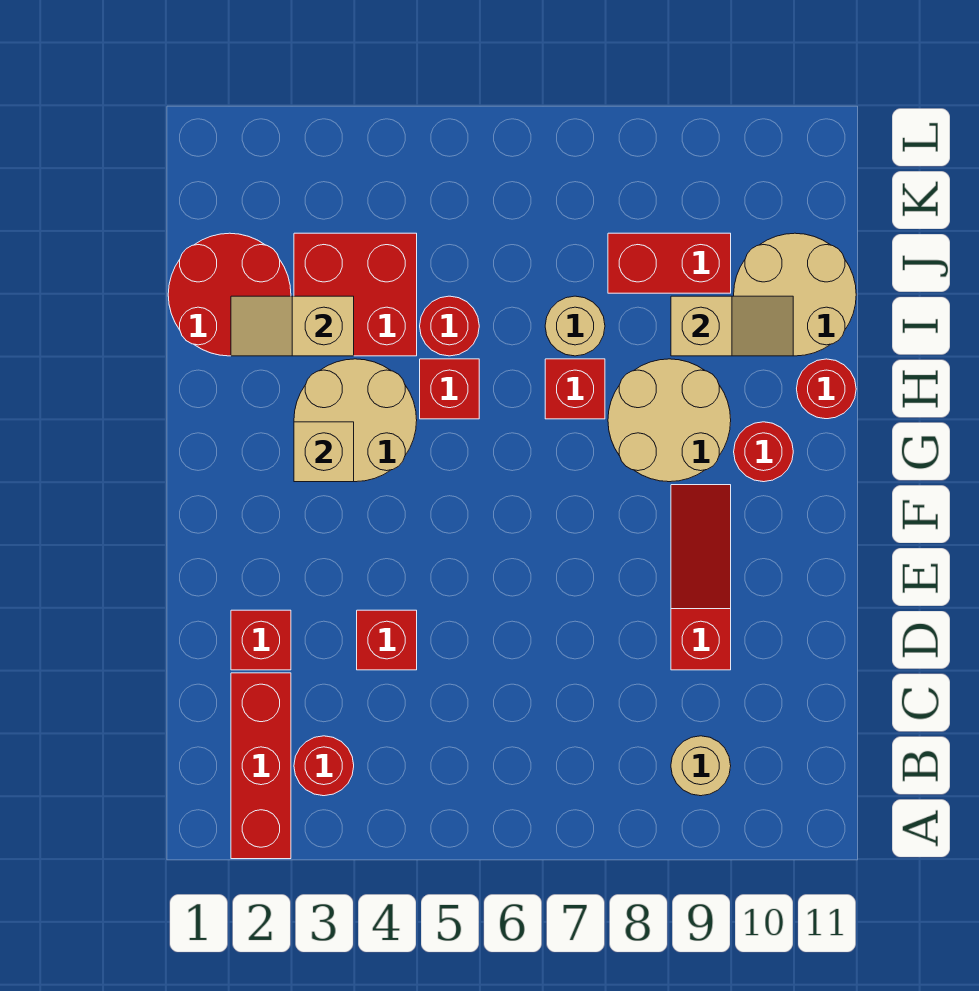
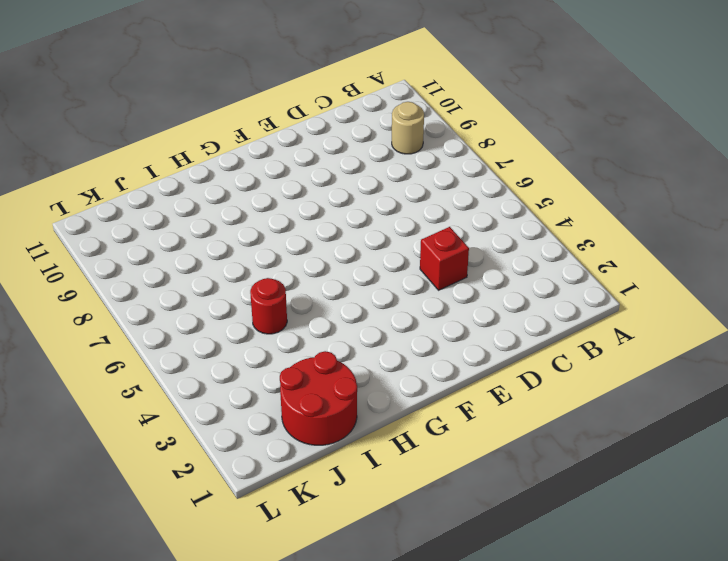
none -> red 1x3 brick [231,673,291,859]
none -> red 1x1 round brick [294,736,354,796]
none -> red 1x1 brick [231,610,291,670]

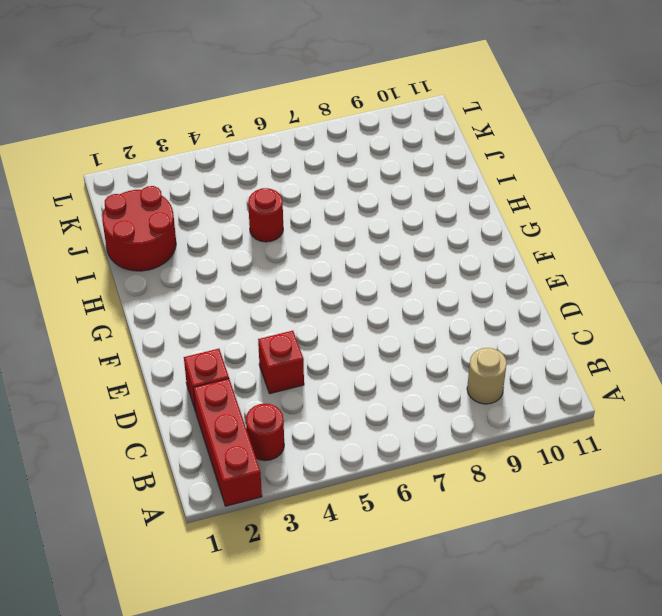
none -> red 1x3 slope [671,485,731,670]
none -> tan 2x2 round brick [294,359,417,482]
none -> tan 2x2 round brick [608,359,731,482]

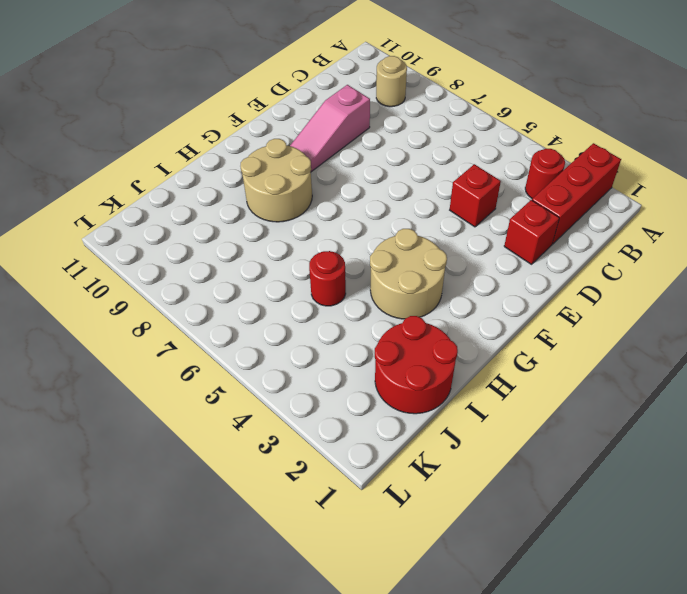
pink 1x3 slope [290,85,370,172] -> red 1x3 slope [671,485,731,670]
none -> red 1x1 round brick [734,422,793,482]
none -> red 1x1 brick [420,359,479,419]
none -> red 1x1 brick [545,359,605,419]

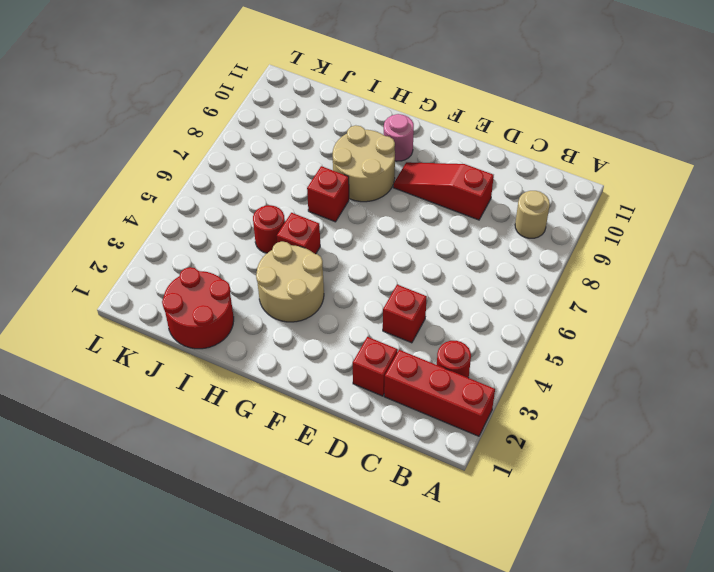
pink 1x1 round brick [384,114,414,161] -> red 1x1 round brick [734,422,793,482]
none -> red 1x1 round brick [797,359,856,419]
none -> red 2x2 brick [294,233,417,356]
none -> tan 1x1 round brick [545,296,605,356]

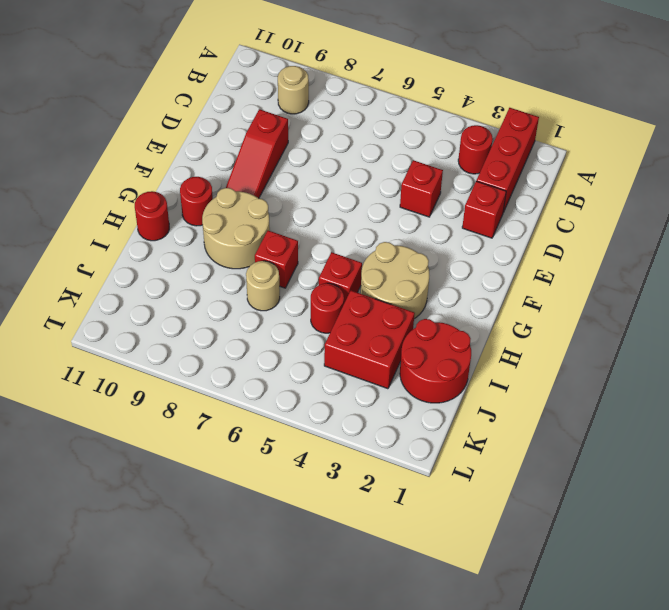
none -> tan 2x2 round brick [734,233,856,356]
none -> red 1x2 brick [608,233,731,293]
none -> tan 1x1 brick [294,422,354,482]

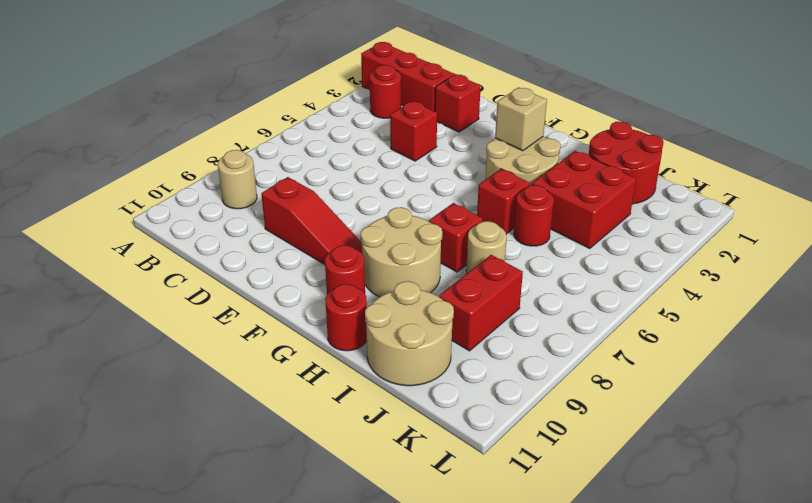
none -> tan 1x2 slope [231,296,354,356]
none -> tan 1x2 slope [671,296,793,356]

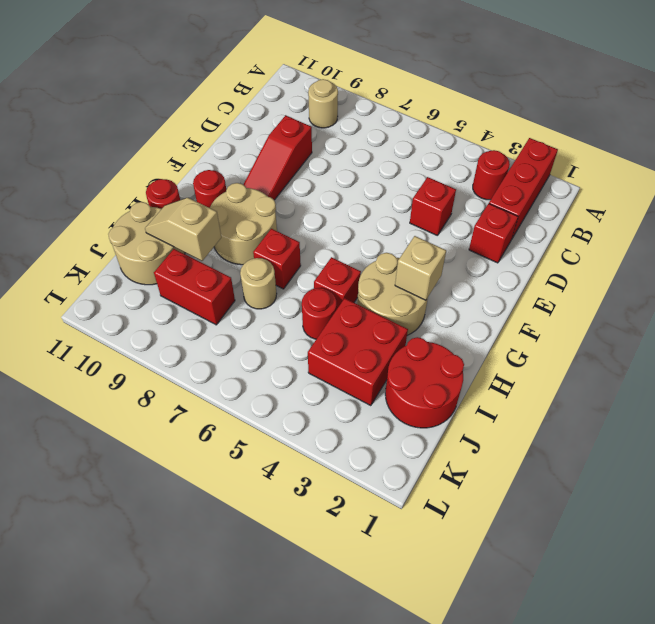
none -> tan 1x2 slope [231,296,354,356]

